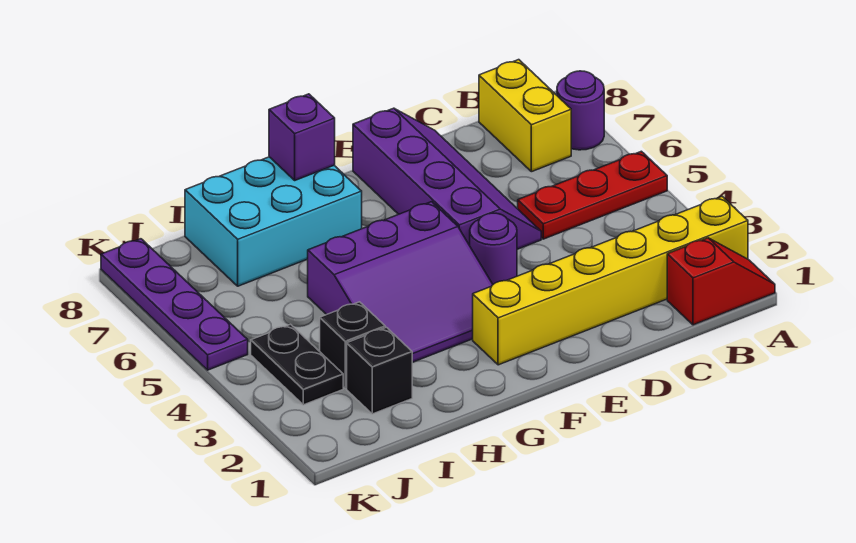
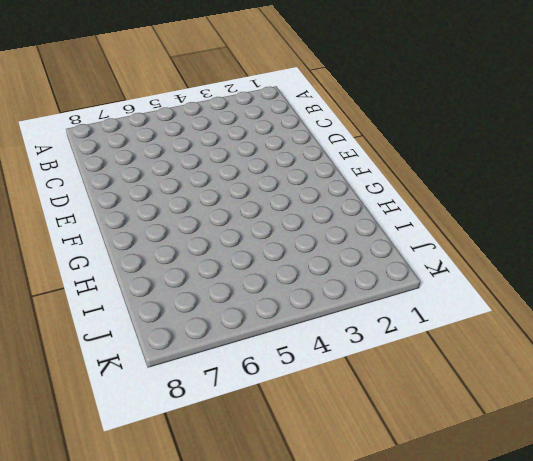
none -> red 1x2 slope [667,238,775,325]
none -> yellow 1x6 brick [473,196,748,365]
none -> red 1x3 plate [518,151,667,239]

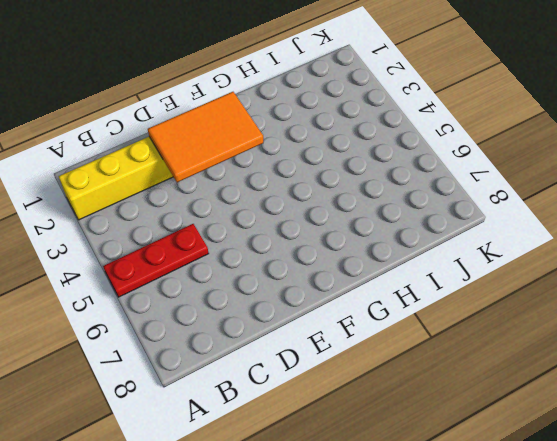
orange 2x3 tile [148,92,263,183] -> none
none -> red 1x2 slope [667,238,775,325]
none -> purple 1x1 round brick [557,71,604,150]
none -> yellow 1x2 brick [479,60,571,172]

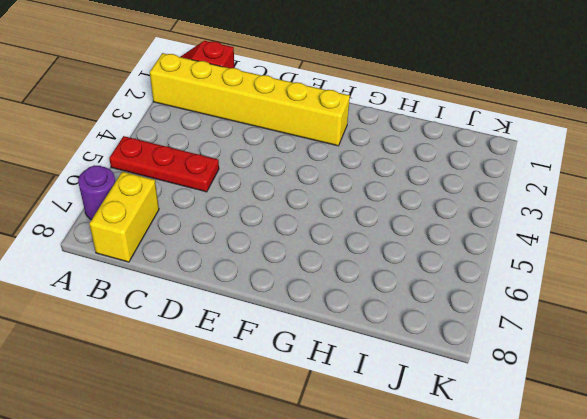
none -> purple 2x4 slope [353,108,541,249]
none -> purple 1x1 round brick [470,213,517,284]
none -> purple 3x3 slope [307,202,493,362]

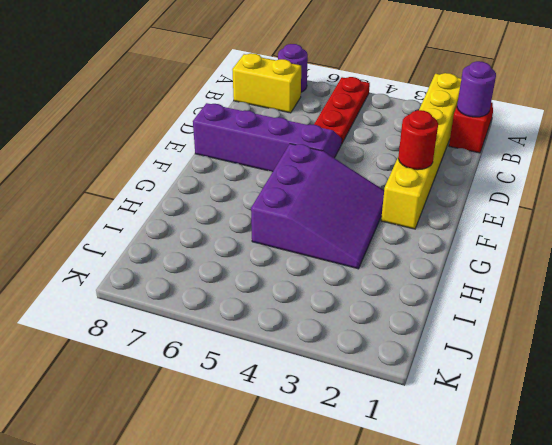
purple 1x1 round brick [457,61,496,117] -> purple 1x1 round brick moved to [470,213,517,284]
red 1x1 round brick [398,110,438,170] -> none
none -> cyan 2x3 brick [185,157,362,286]
none -> black 1x1 brick [347,327,413,414]
none -> black 1x1 brick [320,302,385,388]

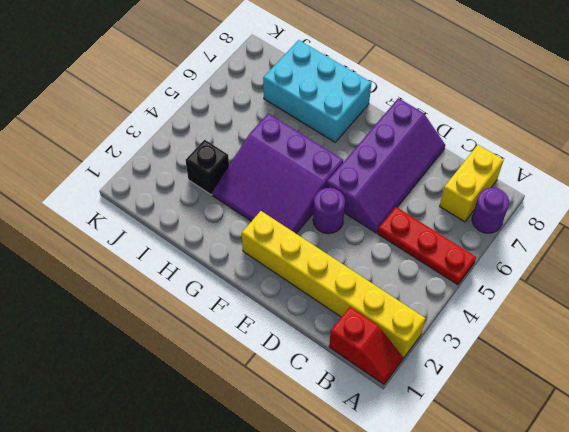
none -> black 1x1 brick [347,327,413,414]
none -> black 1x2 plate [251,324,343,405]
none -> purple 1x4 plate [101,239,248,370]

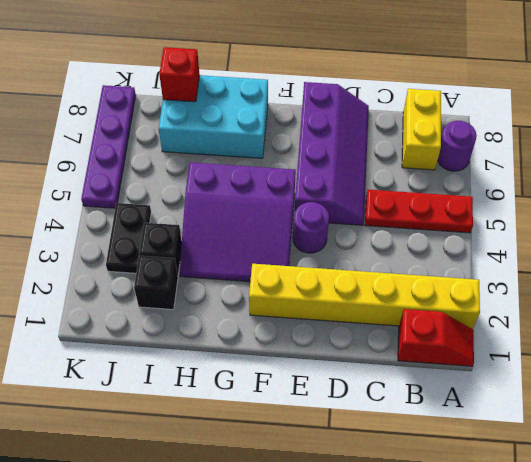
red 1x1 brick [159,47,199,102] -> none
none -> purple 1x1 brick [269,94,335,180]

